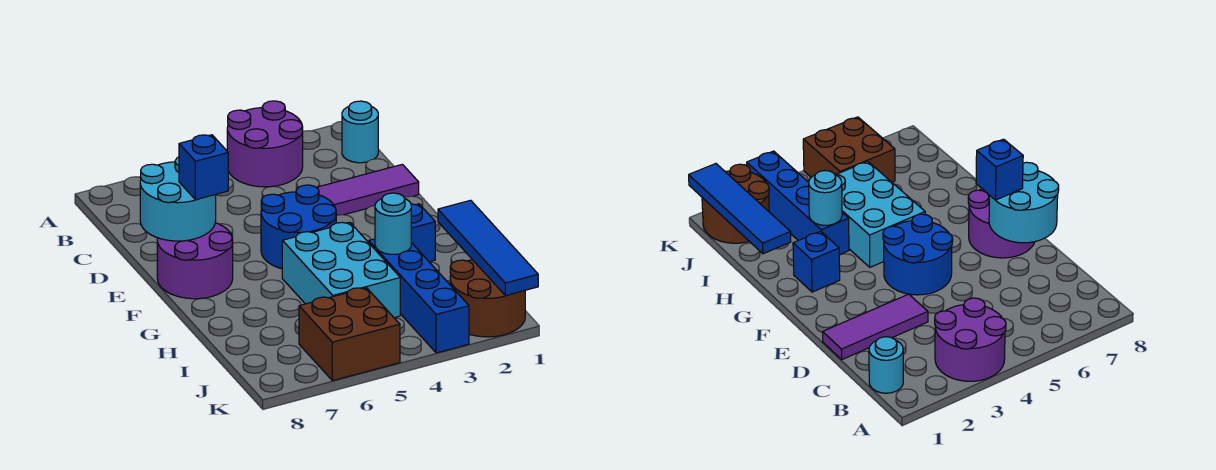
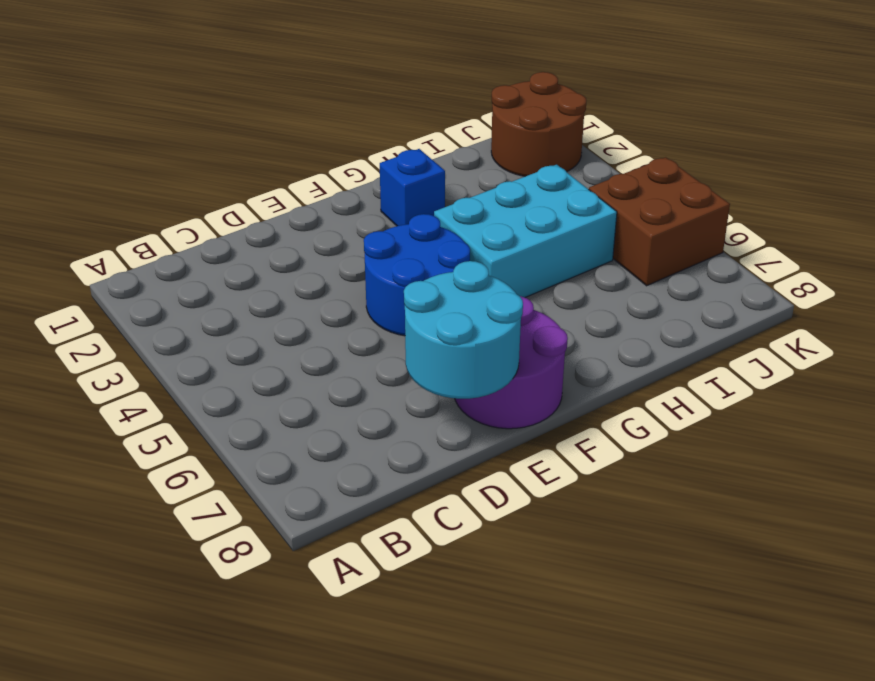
none -> purple 2x2 round brick [227,101,303,187]
none -> cyan 1x1 round brick [342,101,378,163]
none -> purple 1x3 tile [317,164,419,216]

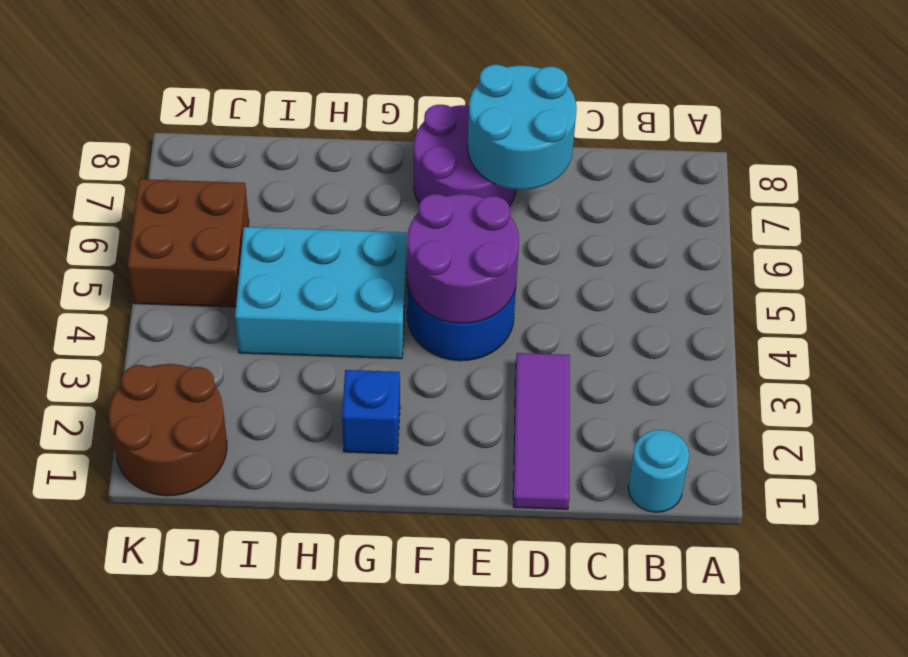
purple 2x2 round brick [407,194,519,323] -> purple 2x2 round brick moved to [227,101,303,187]
none -> blue 1x4 brick [369,239,469,353]
none -> blue 1x4 tile [438,200,538,296]
none -> cyan 1x1 round brick [375,193,411,255]

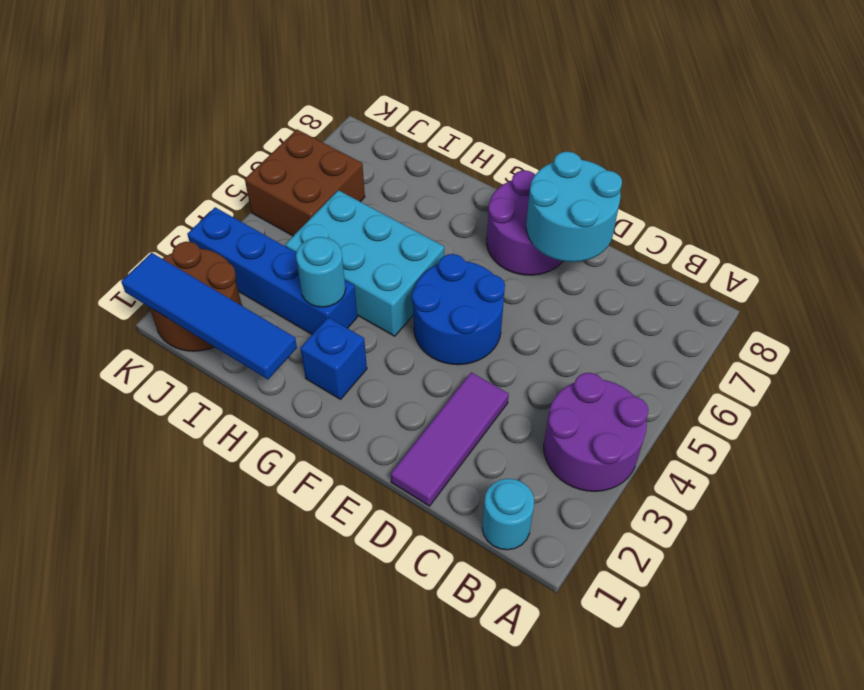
none -> blue 1x1 brick [179,135,228,200]

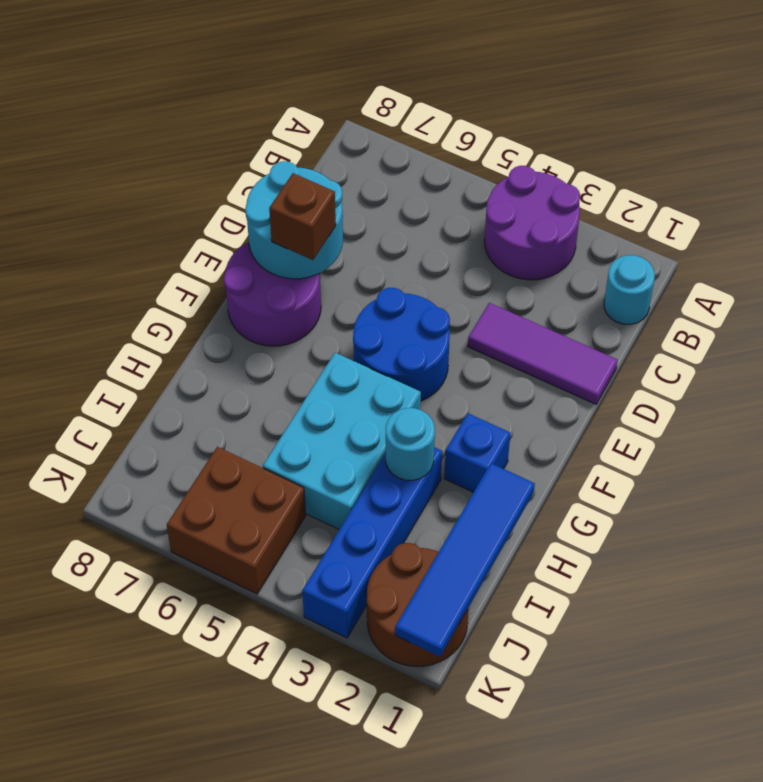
brown 1x1 brick [269,173,336,260] -> blue 1x1 brick [179,135,228,200]

